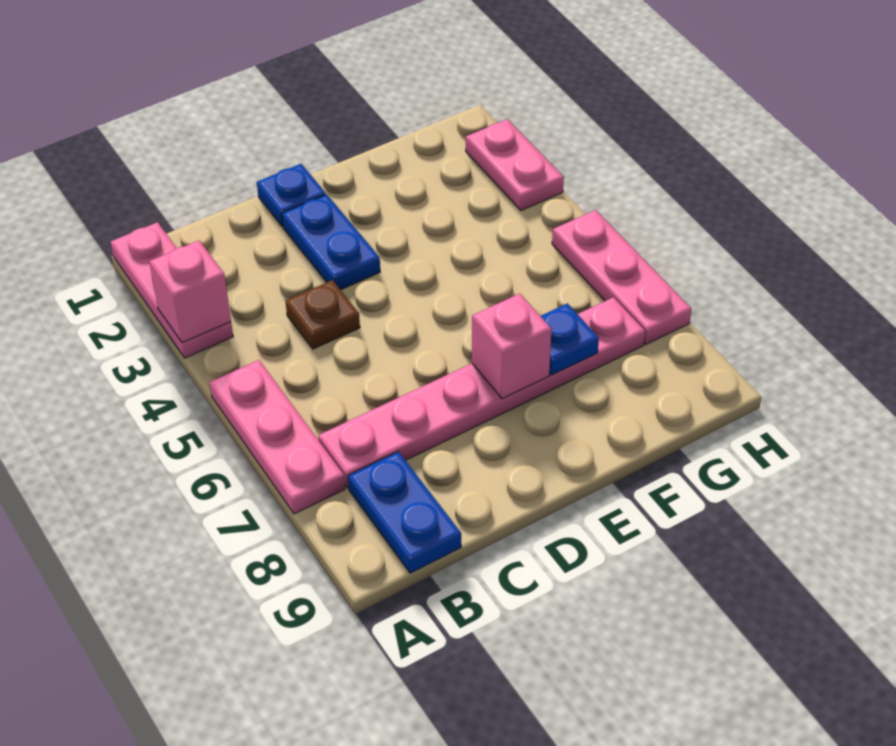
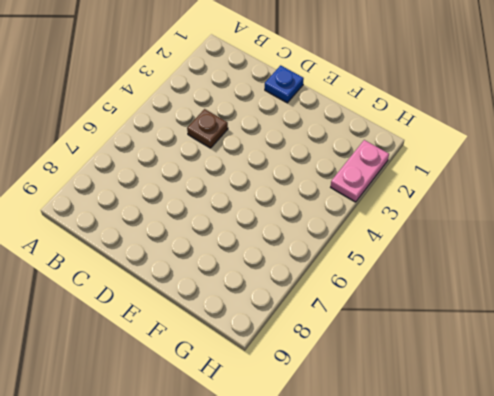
none -> pink 1x3 plate [111,222,233,358]
none -> pink 1x3 plate [210,360,345,514]
none -> pink 1x6 plate [318,297,645,488]

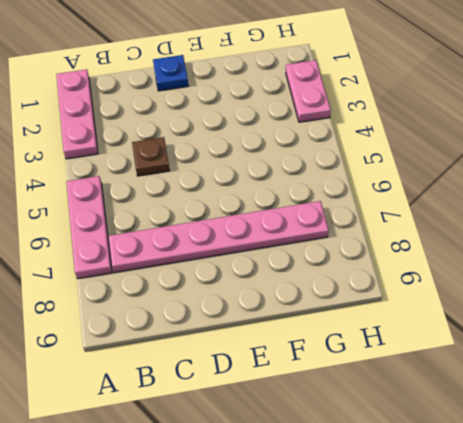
none -> blue 1x2 plate [348,452,461,573]
none -> blue 1x2 plate [282,194,380,290]
none -> pink 1x3 plate [552,210,691,344]

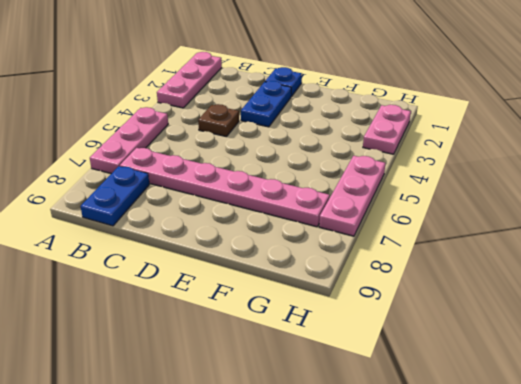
none -> pink 1x1 brick [149,241,231,343]
none -> pink 1x1 brick [472,294,552,399]
none -> blue 1x1 plate [541,303,599,375]

